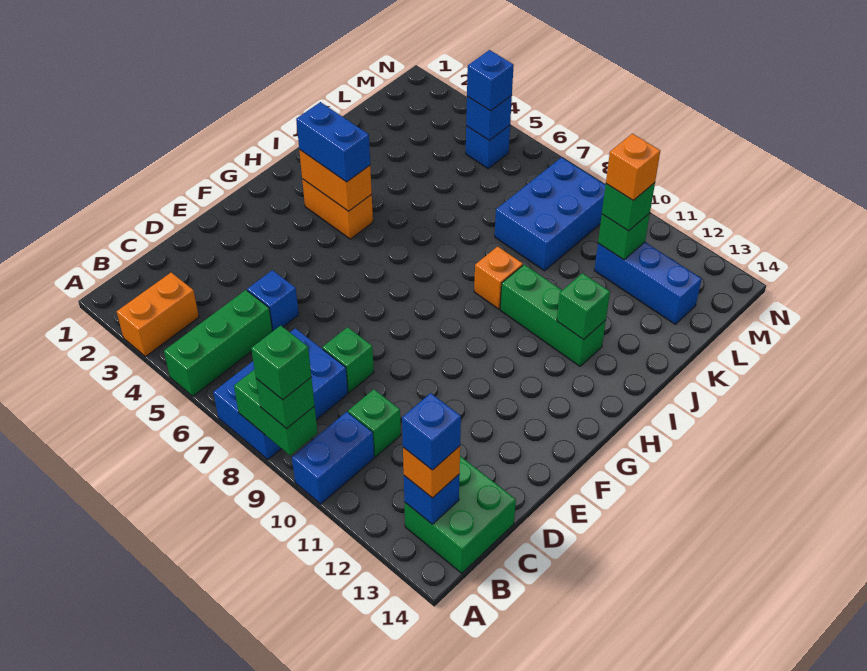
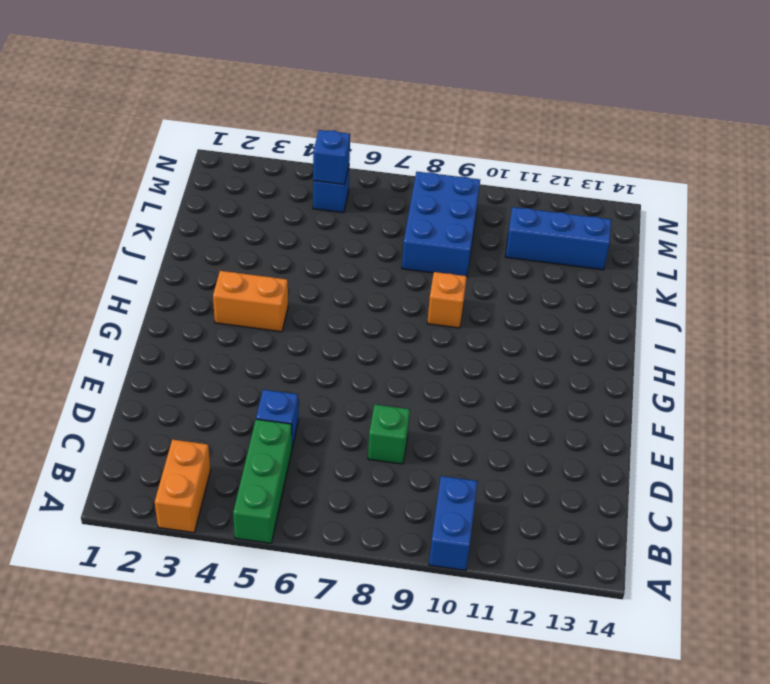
none -> blue 2x3 brick [213,328,348,459]
none -> green 2x2 brick [404,456,516,573]
none -> green 1x1 brick [348,389,401,457]

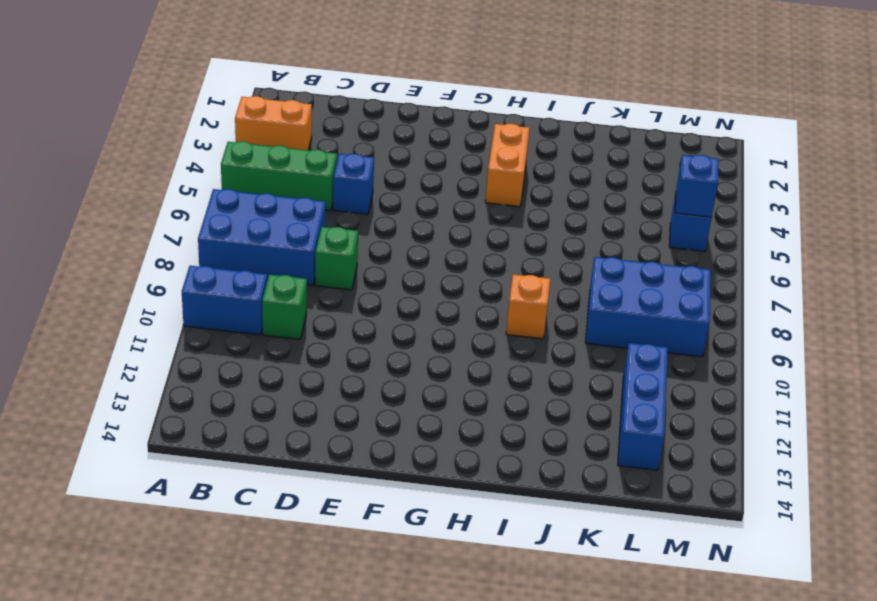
none -> green 2x2 brick [404,456,516,573]
none -> green 1x3 brick [500,265,606,366]
none -> green 1x2 brick [234,369,317,456]

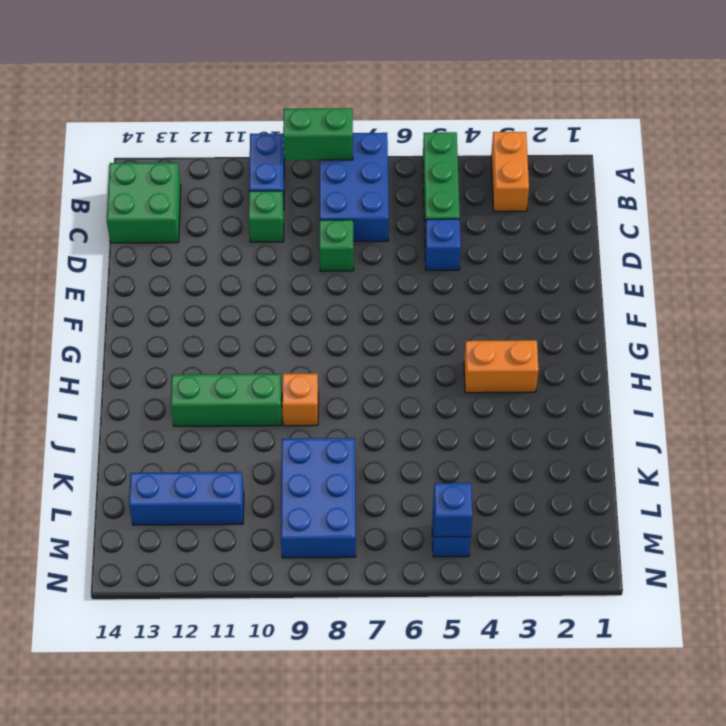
none -> blue 1x1 brick [404,474,460,524]
none -> orange 1x2 brick [299,150,372,211]
none -> green 1x1 brick [557,273,610,340]

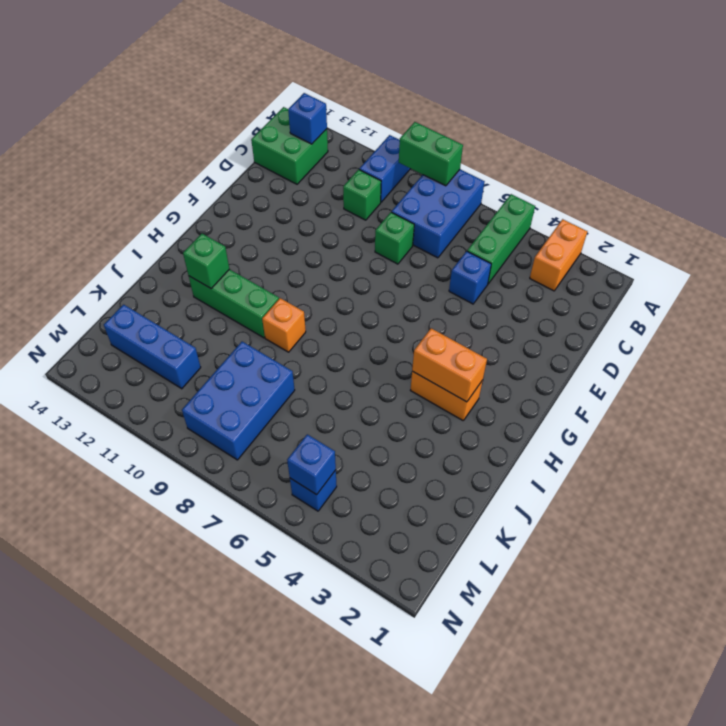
none -> green 1x1 brick [598,213,650,260]
none -> green 1x1 brick [256,377,315,428]
none -> orange 1x1 brick [403,446,460,498]

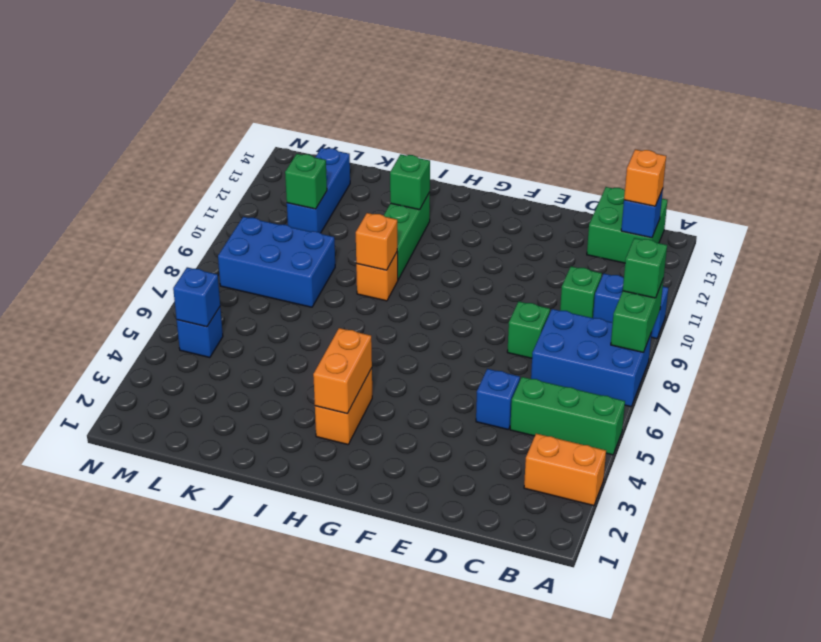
orange 1x1 brick [356,213,397,270] -> orange 1x1 brick moved to [606,134,660,200]
none -> blue 1x2 brick [296,102,370,182]
none -> green 1x1 brick [602,183,655,231]
none -> blue 1x1 brick [467,50,514,111]

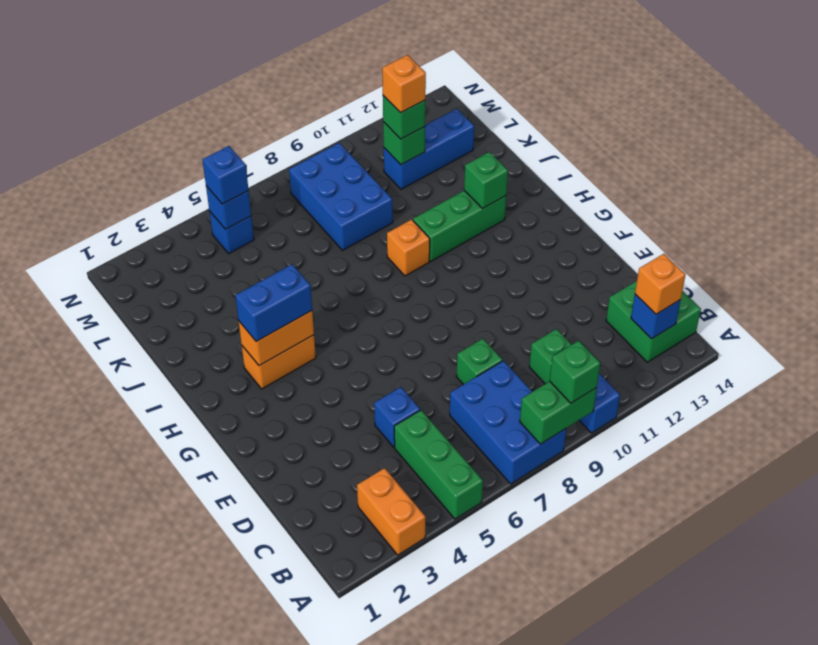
none -> green 1x1 brick [251,325,311,400]
none -> blue 1x1 brick [402,393,461,470]

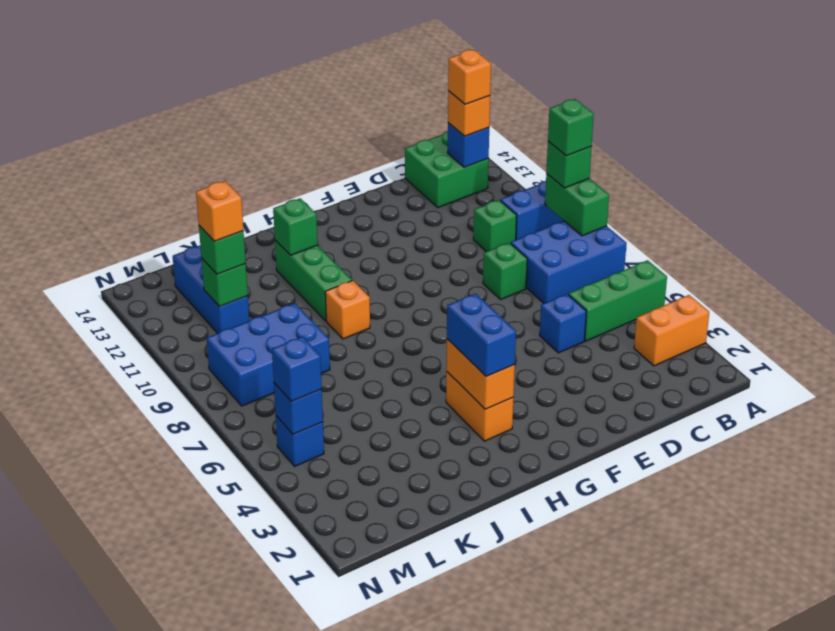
orange 1x1 brick [448,50,491,104] -> blue 1x1 brick [402,393,461,470]

